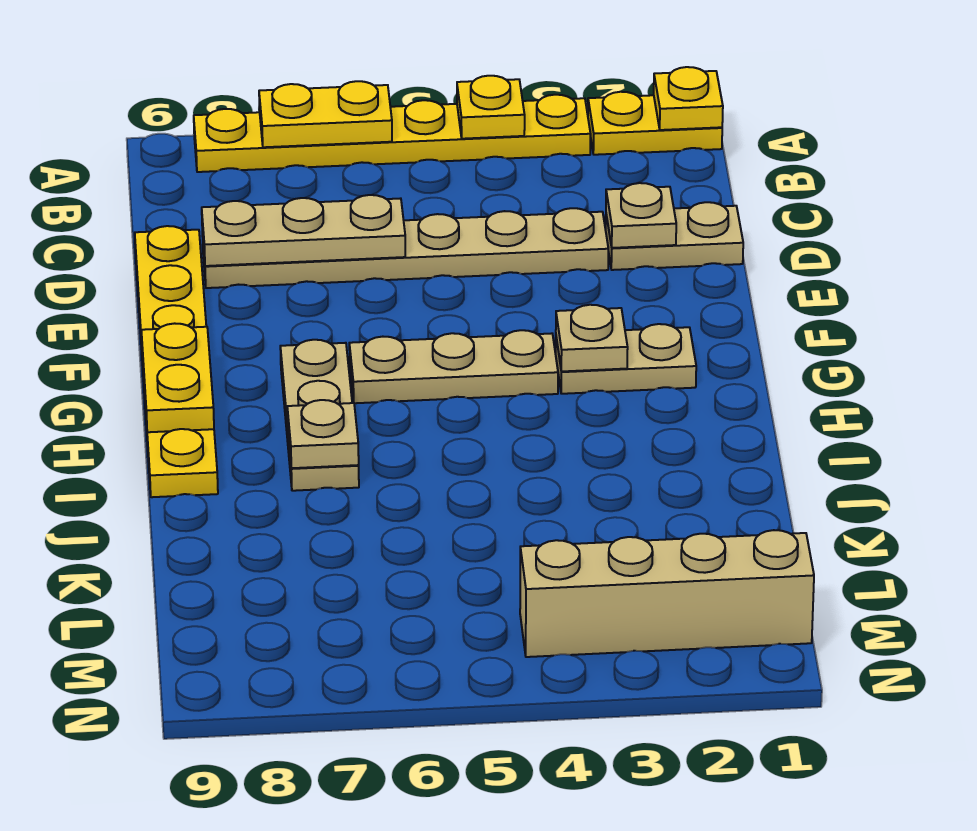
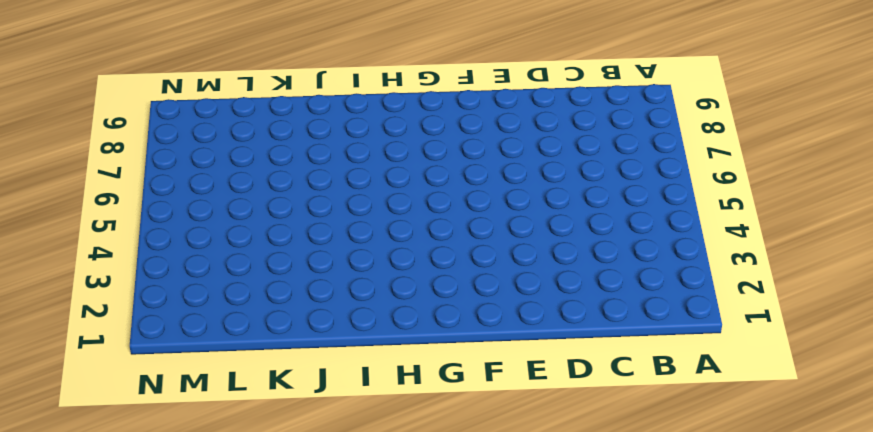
none -> yellow 1x2 plate [588,92,722,155]
none -> yellow 1x6 plate [194,95,591,172]
none -> tan 1x2 plate [606,202,743,270]

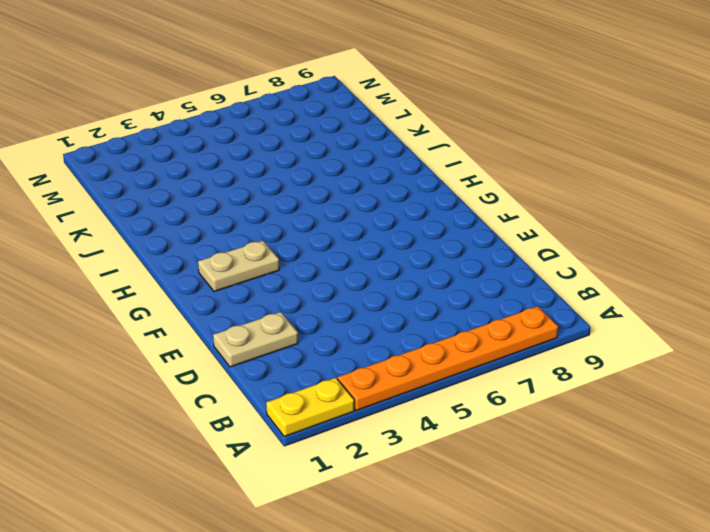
orange 1x6 plate [338,306,558,411] -> yellow 1x6 plate [194,95,591,172]
none -> tan 1x6 plate [202,208,608,288]
none -> yellow 1x6 plate [135,226,218,497]
none -> tan 1x3 plate [349,330,558,403]

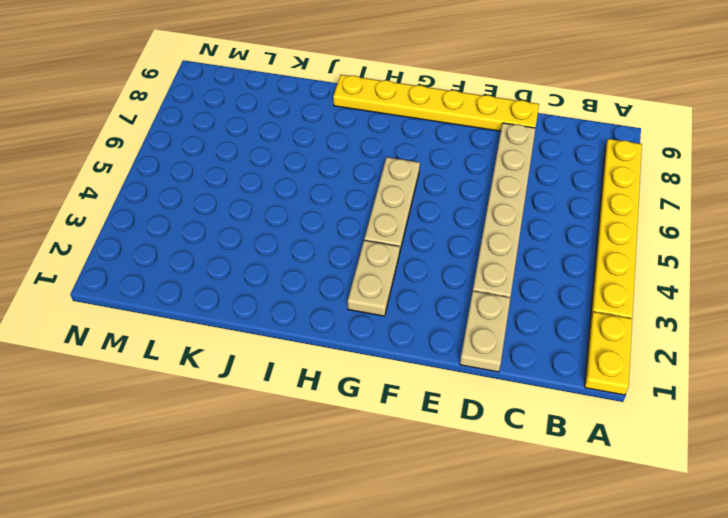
none -> tan 1x3 plate [280,340,359,491]
none -> tan 1x4 brick [520,530,814,657]
none -> yellow 1x1 plate [654,67,723,130]

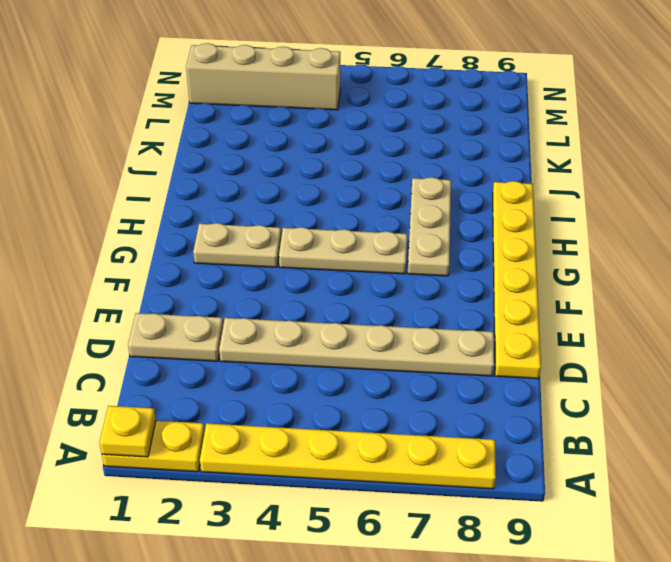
none -> yellow 1x1 plate [457,76,525,139]
none -> yellow 1x2 plate [259,81,392,147]
none -> tan 1x1 plate [606,183,676,248]

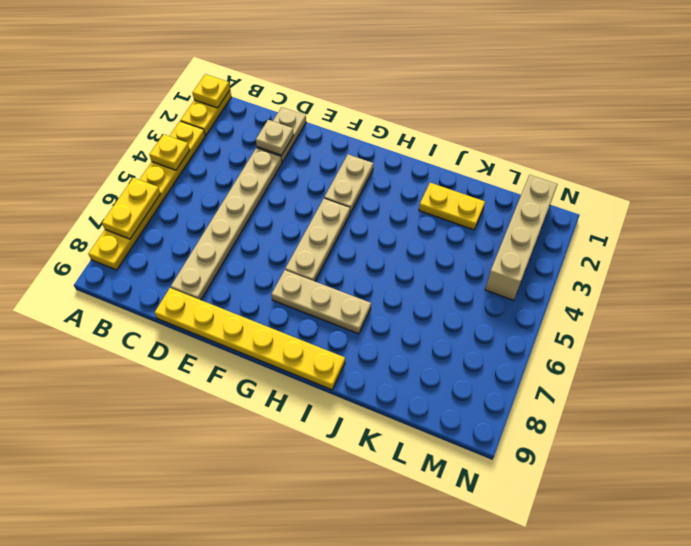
yellow 1x2 plate [419,183,485,230] -> yellow 1x2 plate moved to [141,323,214,432]
none -> tan 1x3 plate [202,195,405,266]
none -> tan 1x1 plate [556,305,628,372]
none -> tan 1x1 plate [287,400,359,468]

